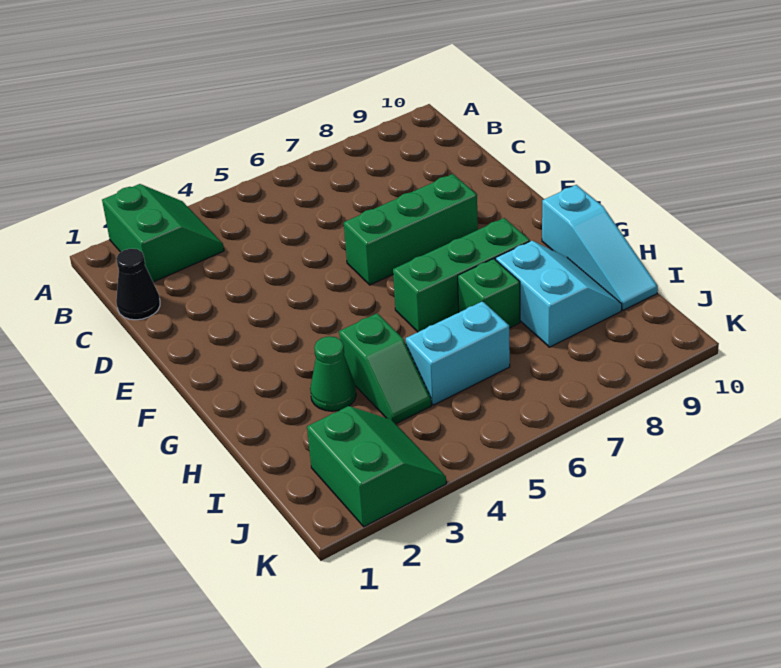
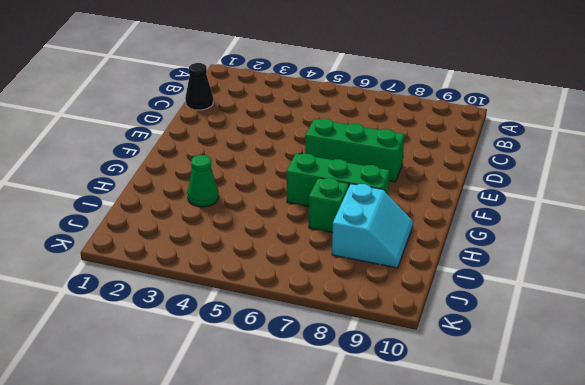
none -> green 2x2 slope [102,184,224,282]
none -> cyan 1x3 slope [542,185,658,310]

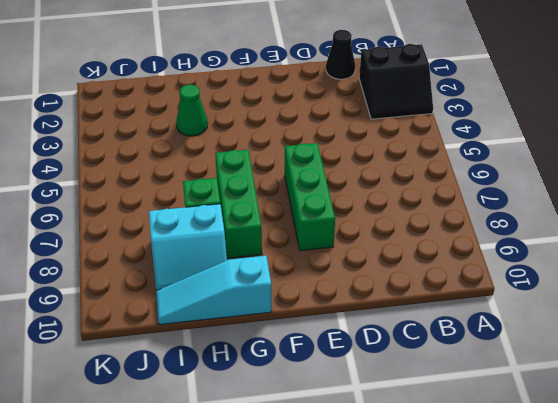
black 2x2 slope [359,44,433,119] -> green 2x2 slope [102,184,224,282]
none -> green 1x2 slope [339,313,431,424]
none -> cyan 1x2 brick [406,301,510,405]

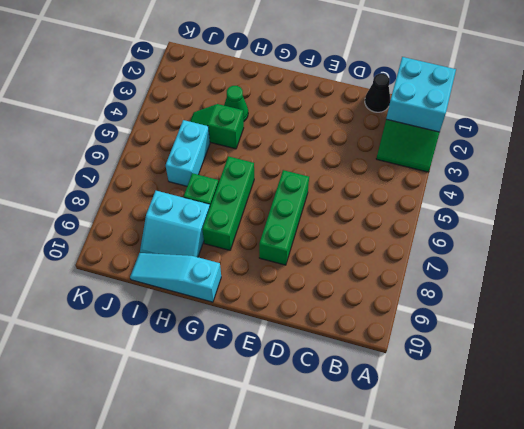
cyan 2x2 brick [386,57,456,132] -> none
none -> green 2x2 slope [307,406,446,527]

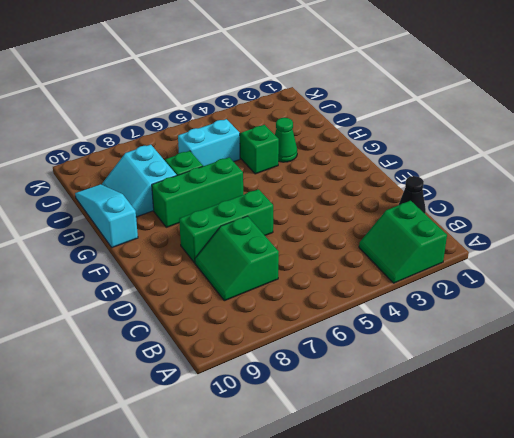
green 2x2 slope [195,216,279,301] -> green 2x2 slope moved to [307,406,446,527]

